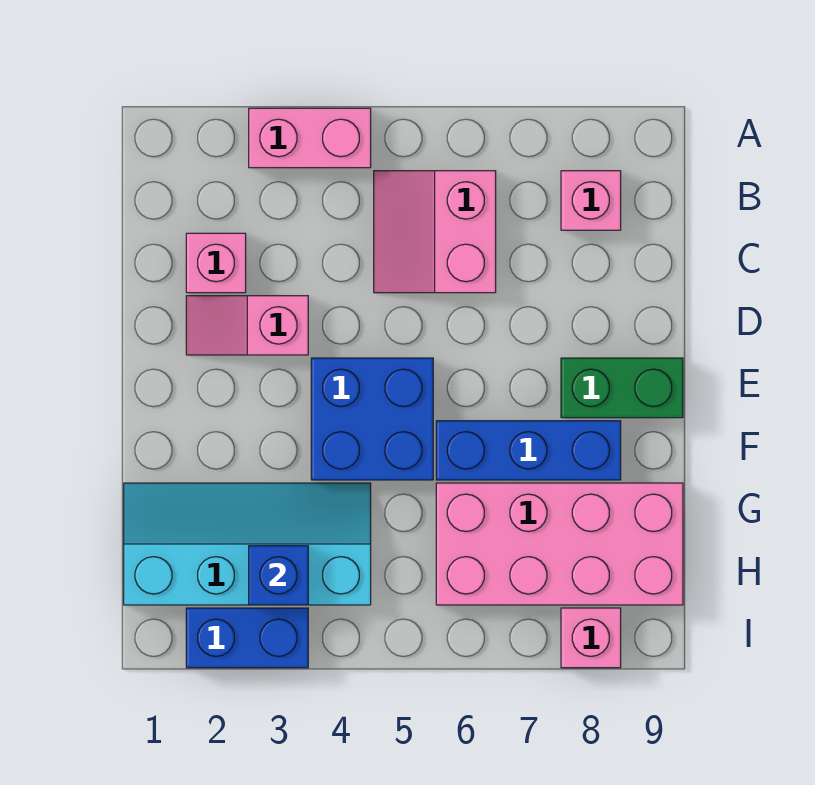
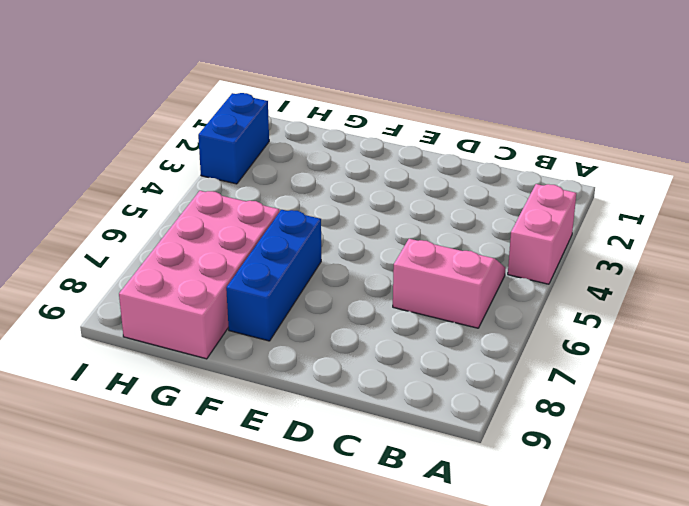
none -> pink 1x1 brick [561,171,621,230]
none -> pink 1x1 brick [186,233,246,293]
none -> pink 1x2 slope [186,296,308,355]

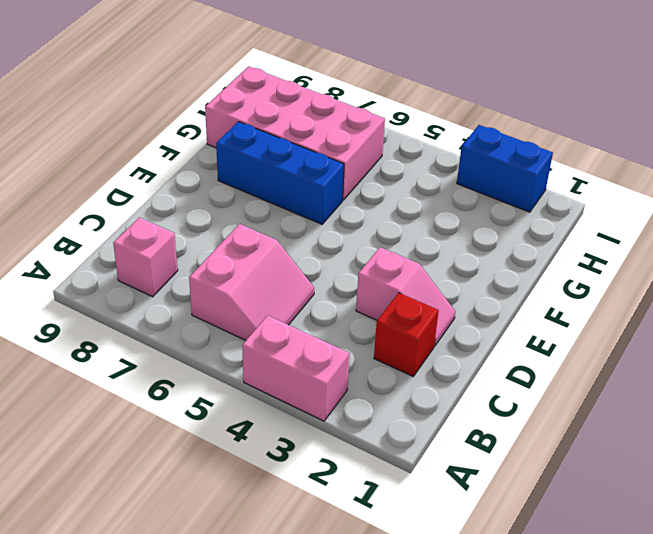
red 1x1 brick [374,293,439,376] -> pink 1x1 brick [186,233,246,293]
none -> blue 2x2 brick [311,358,433,480]
none -> green 1x2 brick [561,358,683,418]
none -> cyan 2x4 slope [124,483,371,605]

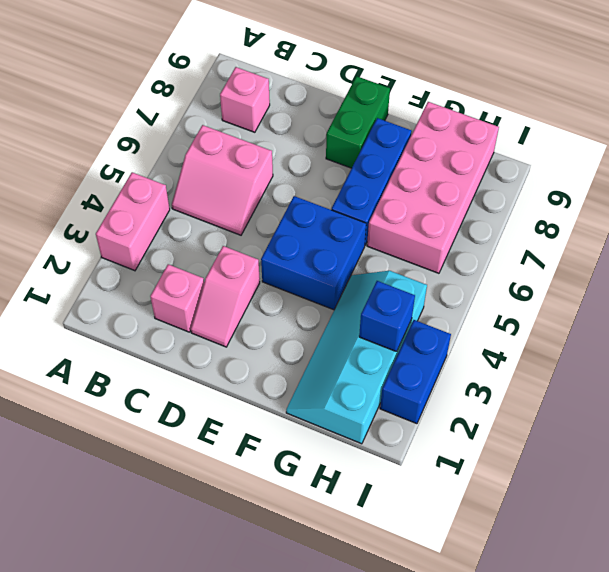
none -> pink 1x1 brick [561,608,621,668]

